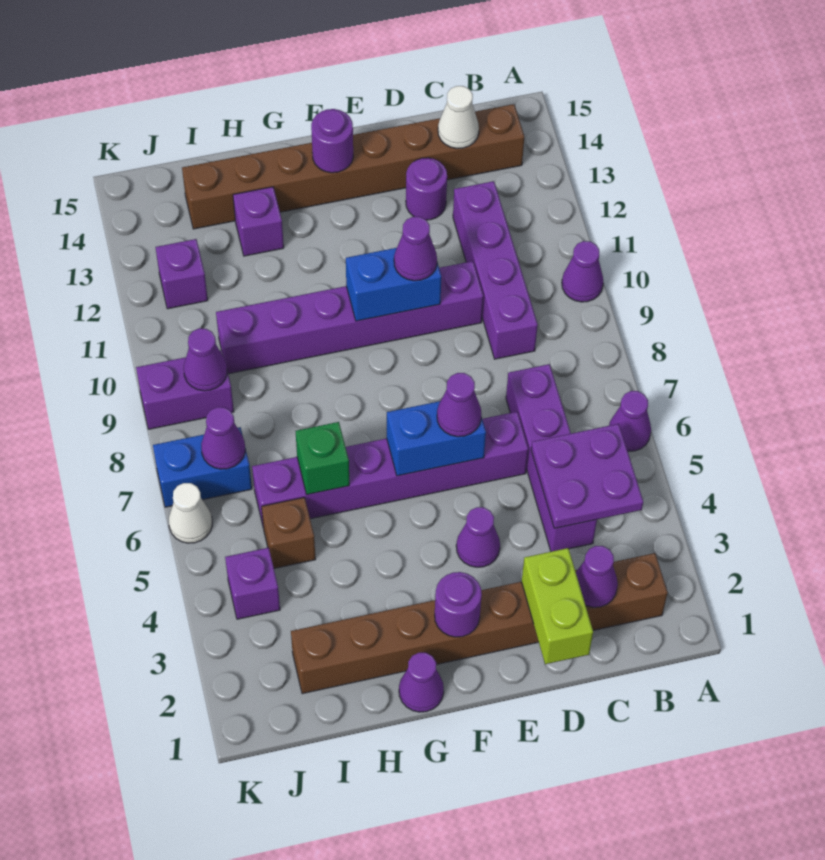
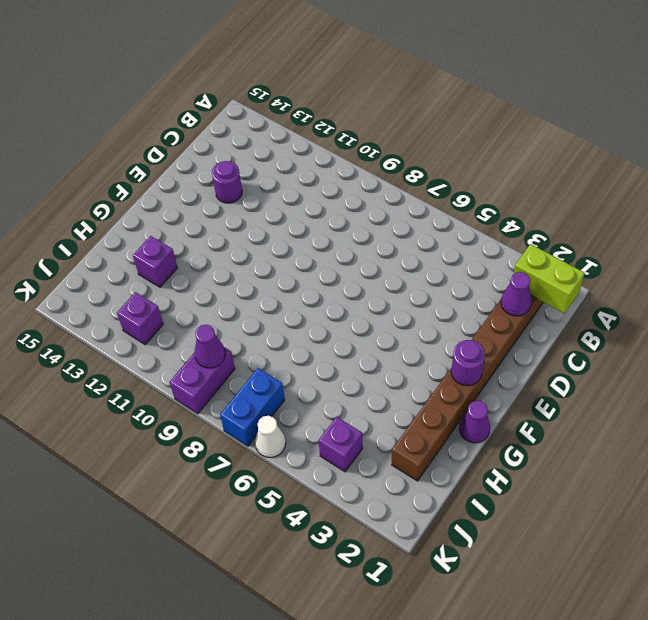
lime 1x2 brick [514,244,585,313] -> lime 1x2 brick moved to [522,548,593,664]
none -> purple 1x1 cone [609,391,651,451]
none -> purple 1x1 cone [562,241,603,302]
none -> brown 1x8 brick [182,104,524,229]
none -> purple 1x4 brick [506,364,597,552]

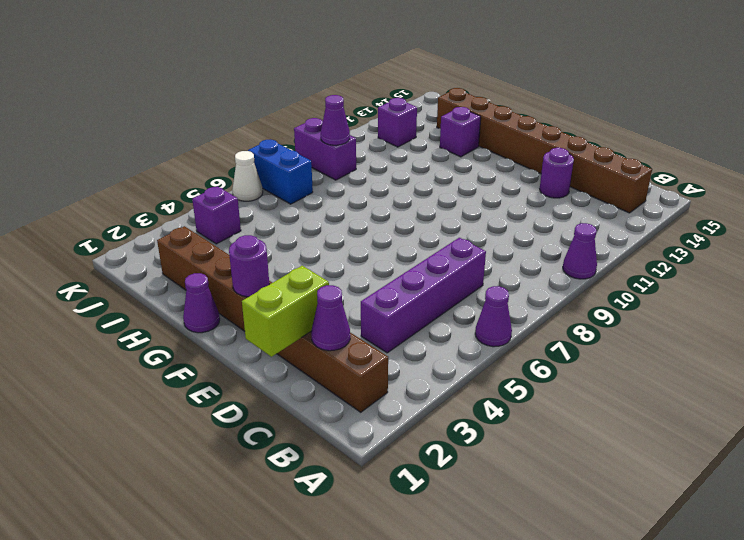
none -> purple 1x4 brick [453,181,538,359]
none -> purple 1x6 brick [252,412,528,525]
none -> purple 1x6 brick [216,261,483,374]
none -> purple 1x1 cone [456,507,500,567]

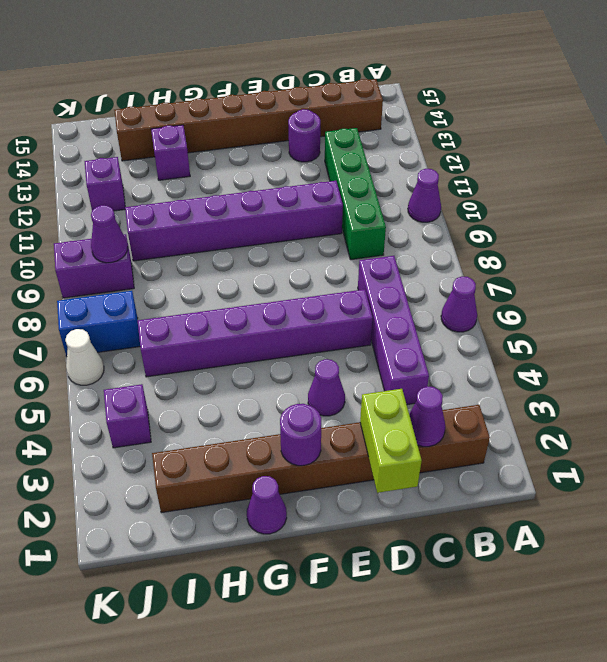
green 1x4 brick [325,128,386,260] -> purple 1x4 brick [453,181,538,359]
none -> brown 1x1 brick [262,497,315,568]
none -> purple 2x2 plate [531,424,643,528]
none -> white 1x1 cone [438,86,479,148]
none -> blue 1x2 brick [387,401,486,476]

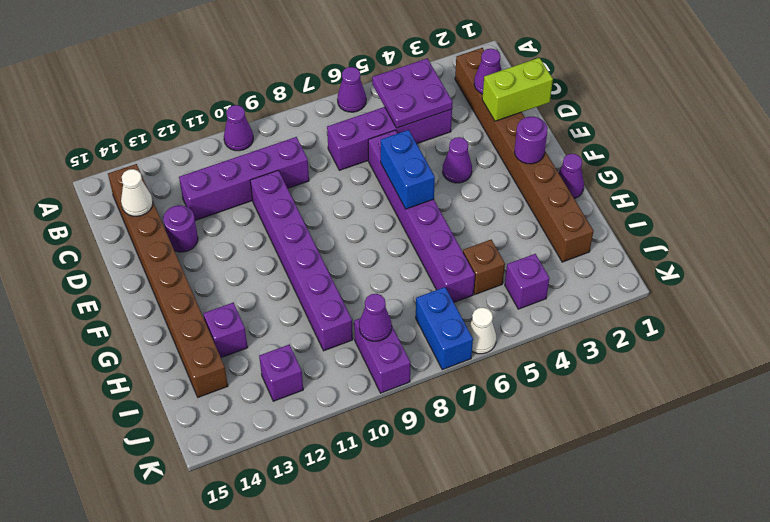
none -> blue 1x2 brick [346,248,441,321]
none -> purple 1x1 round brick [311,109,353,173]
none -> green 1x1 brick [296,422,349,495]
none -> purple 1x1 cone [201,407,245,469]

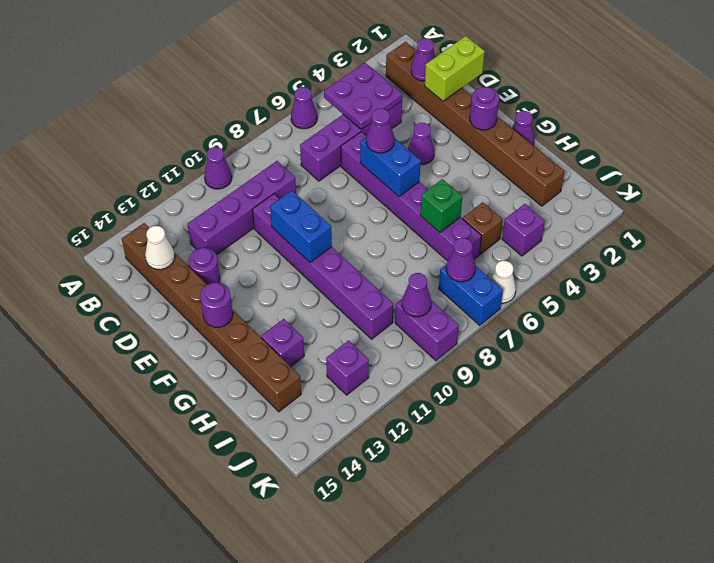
none -> purple 1x1 cone [394,217,437,281]

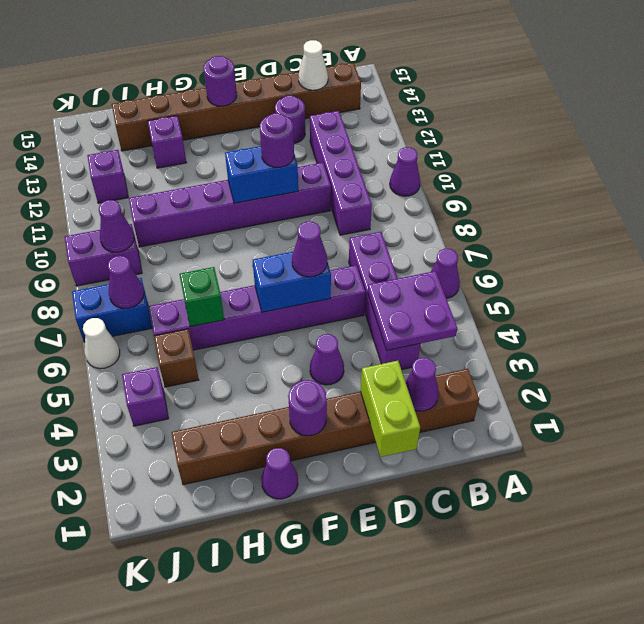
purple 1x1 round brick [260,113,294,167] -> purple 1x1 cone [394,217,437,281]

